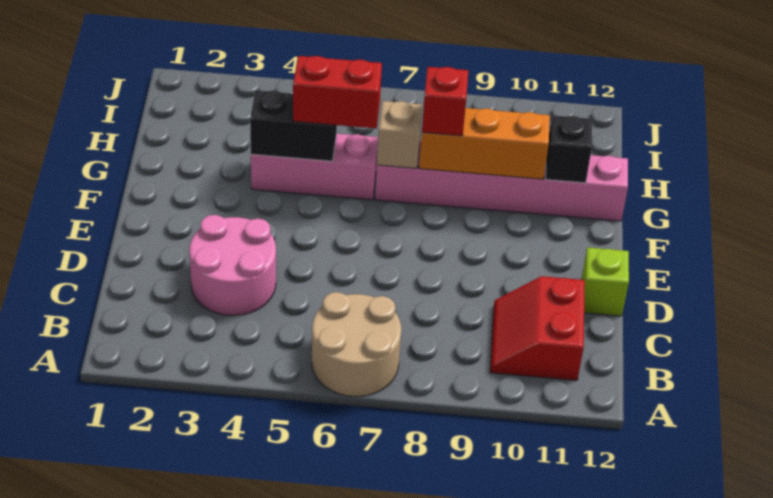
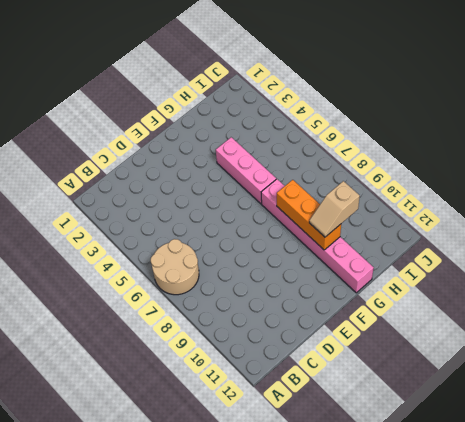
tan 1x2 slope [309,181,360,237] -> none
none -> red 2x2 slope [490,276,585,380]
none -> pink 2x2 round brick [189,215,276,315]
none -> lime 1x1 brick [581,247,629,316]

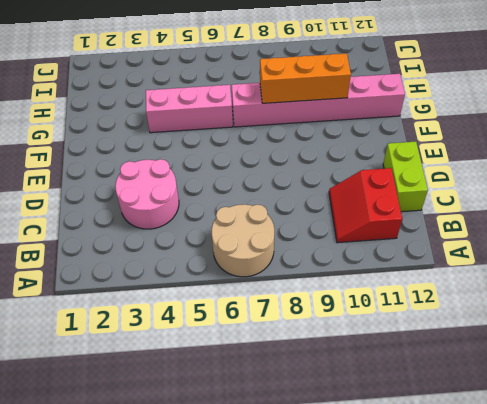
lime 1x2 brick [383,142,428,212] -> lime 1x1 brick [581,247,629,316]
none -> black 1x2 brick [250,90,337,161]
none -> tan 1x1 brick [377,101,422,168]
none -> black 1x1 brick [546,115,592,183]

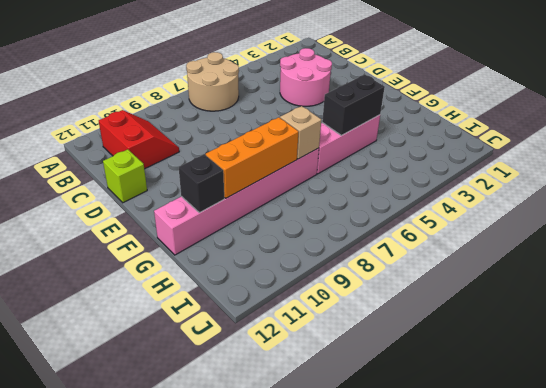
none -> red 1x2 brick [293,56,382,128]
none -> red 1x1 brick [422,67,468,136]

